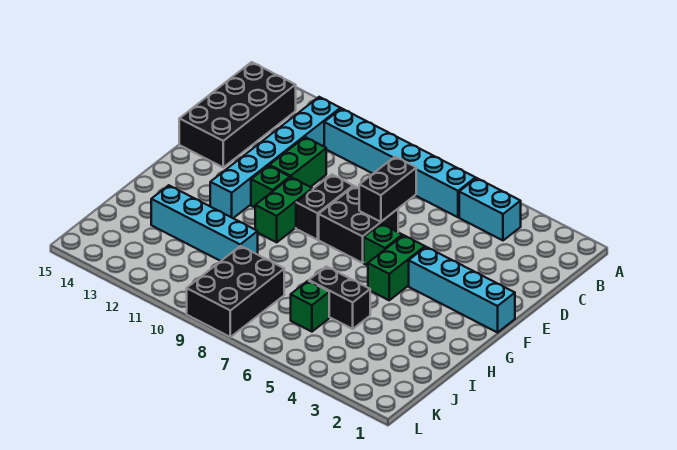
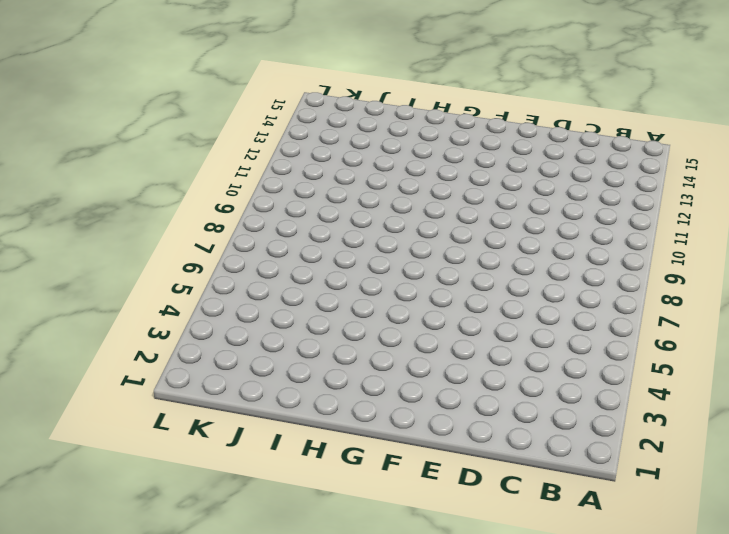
none -> cyan 1x2 brick [459,178,521,240]
none -> cyan 1x6 brick [324,108,476,217]
none -> cyan 1x6 brick [210,97,341,218]

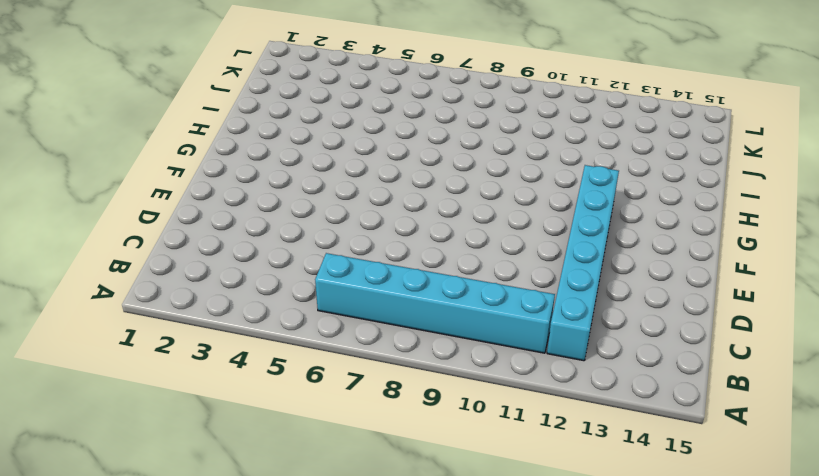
none -> cyan 1x2 brick [459,178,521,240]
none -> black 2x4 brick [179,62,296,167]
none -> green 1x2 brick [269,137,326,187]

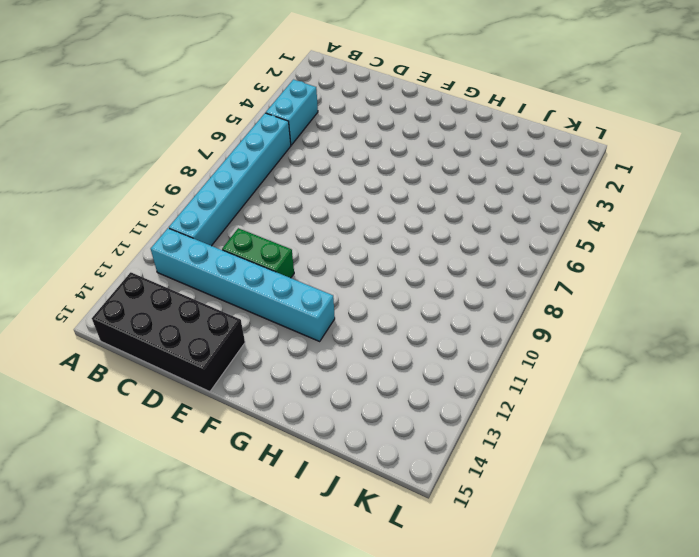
none -> black 2x2 brick [319,186,398,263]
none -> black 1x2 brick [296,175,353,240]
none -> cyan 1x4 brick [409,247,515,333]

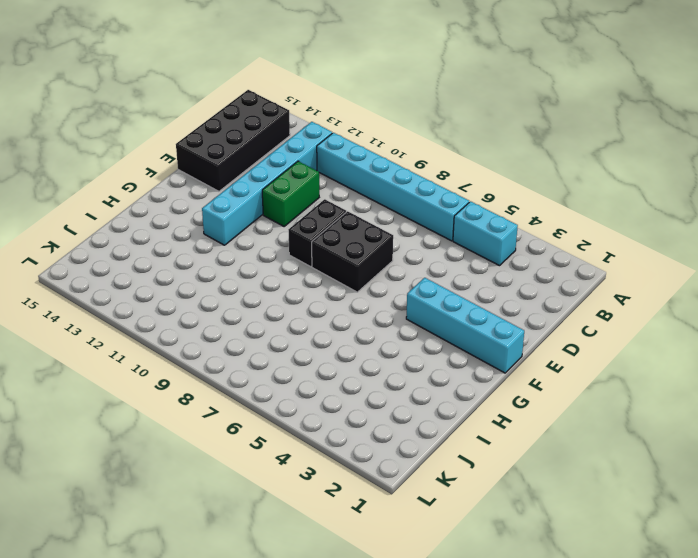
none -> green 1x2 brick [368,235,425,300]
none -> green 1x1 brick [364,224,402,266]
none -> green 1x2 brick [255,177,312,242]

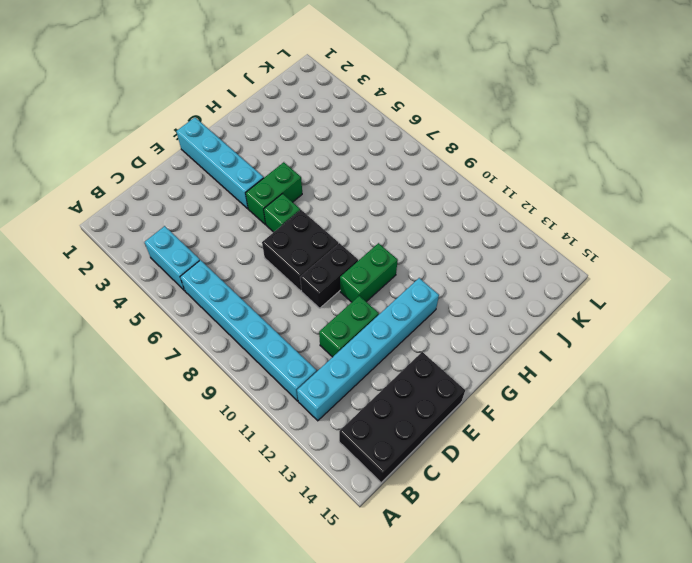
none -> green 1x1 brick [251,166,290,207]
none -> black 1x2 brick [309,266,370,329]
none -> cyan 1x4 brick [151,185,258,261]

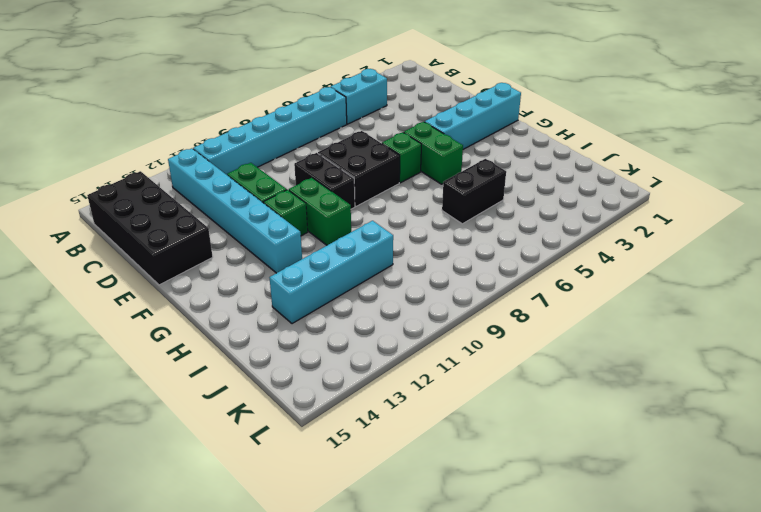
none -> green 1x1 brick [291,281,329,332]
none -> black 2x3 brick [187,246,284,337]
none -> black 1x2 brick [359,157,416,222]

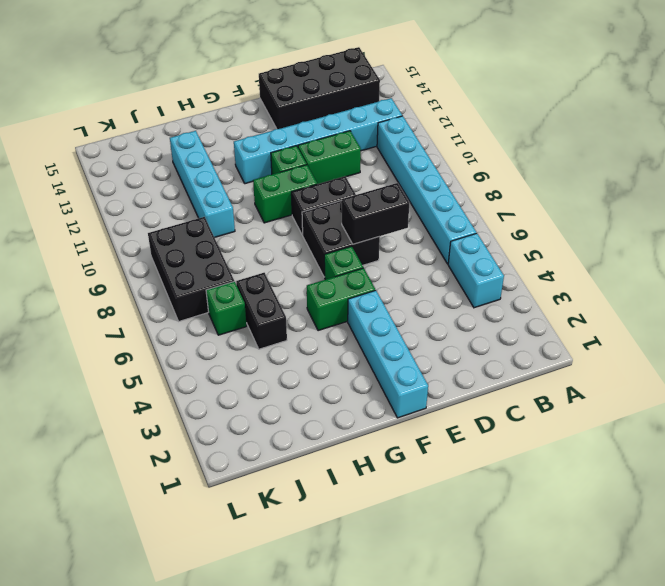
black 2x3 brick [148,217,234,321] -> black 2x3 brick turned to [187,246,284,337]

